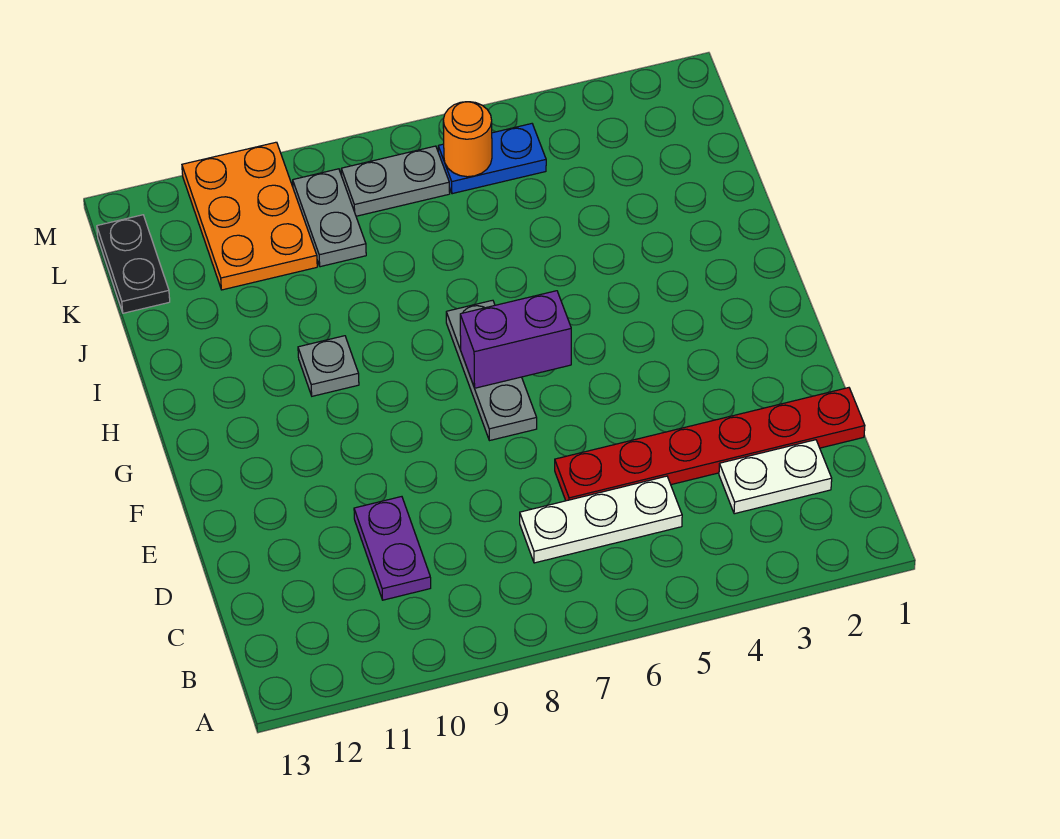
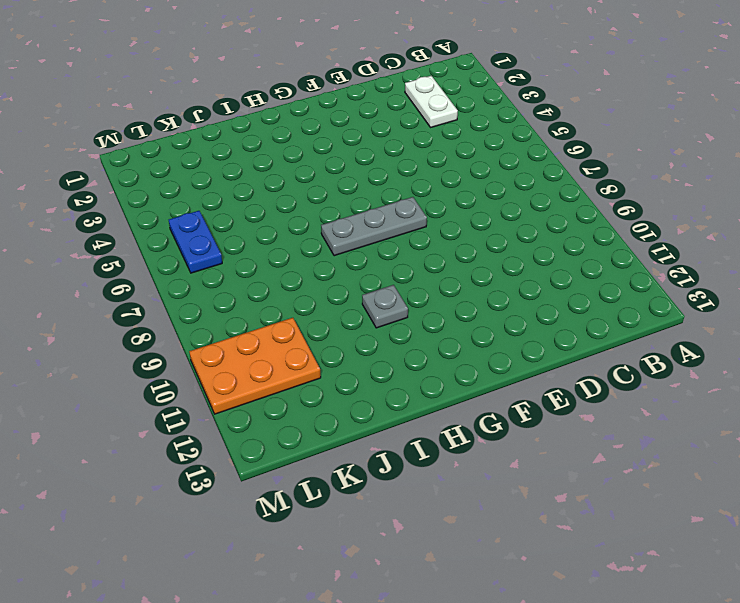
none -> white 1x3 plate [520,476,682,563]
none -> purple 1x2 plate [354,497,431,600]
none -> red 1x6 plate [555,388,865,501]

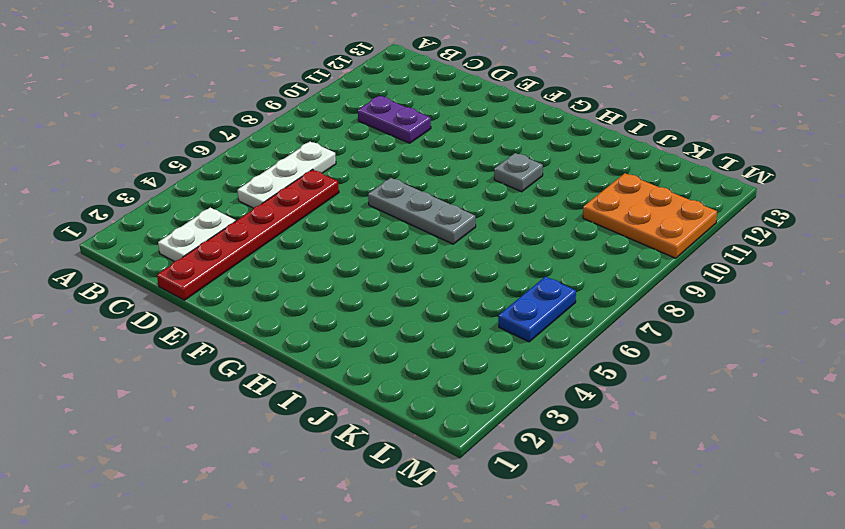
none -> grey 1x2 plate [293,169,366,267]
none -> black 1x2 plate [97,215,170,313]
none -> grey 1x2 plate [341,146,450,216]

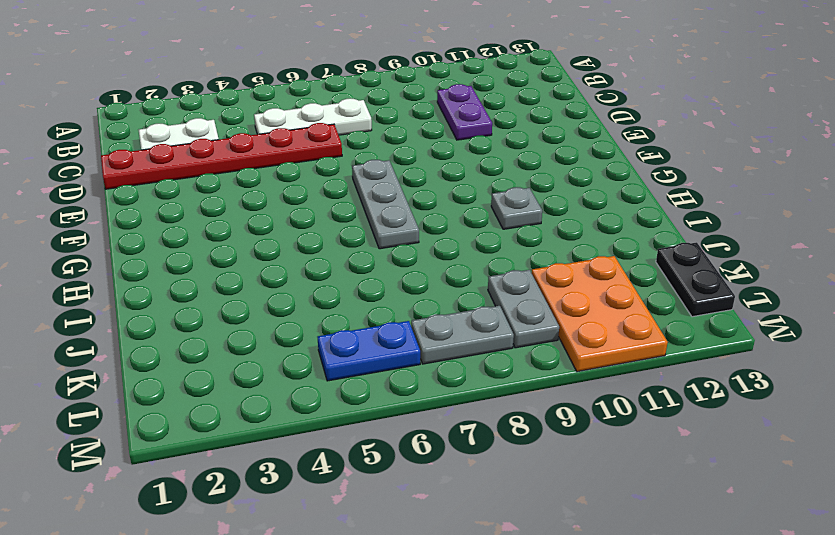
none -> purple 1x2 brick [460,291,571,388]
none -> orange 1x1 round brick [443,102,492,177]

